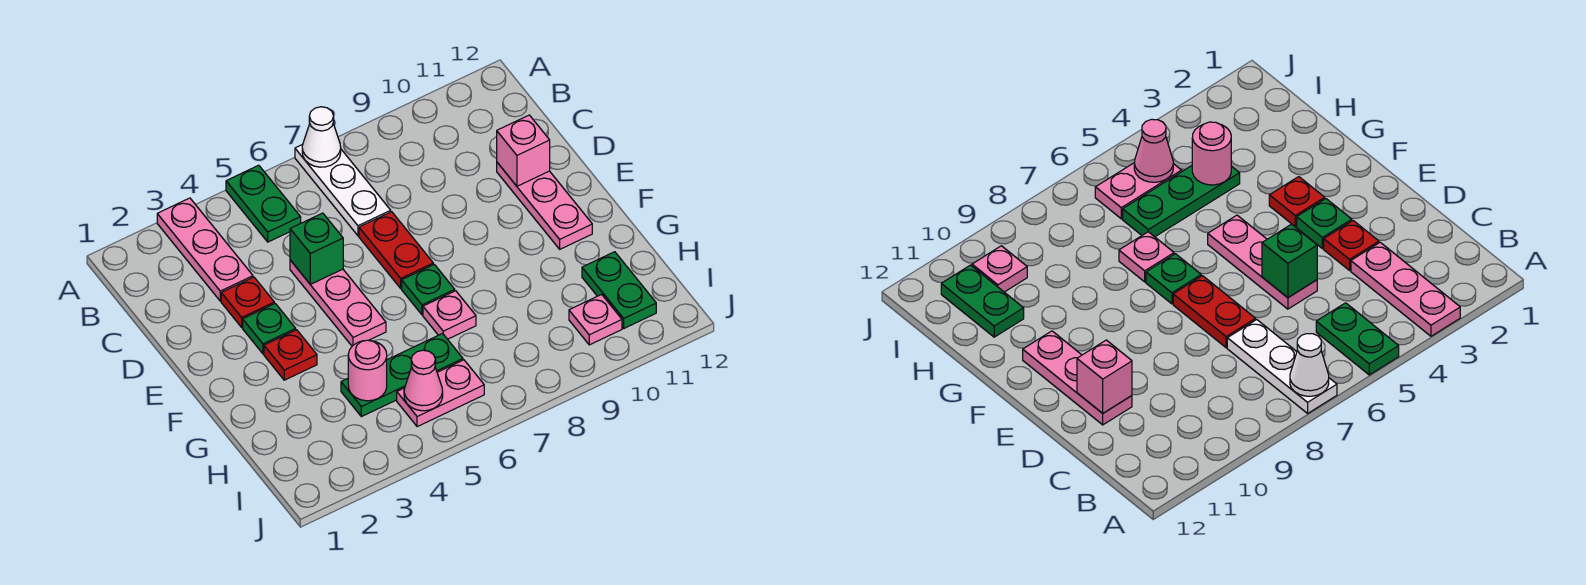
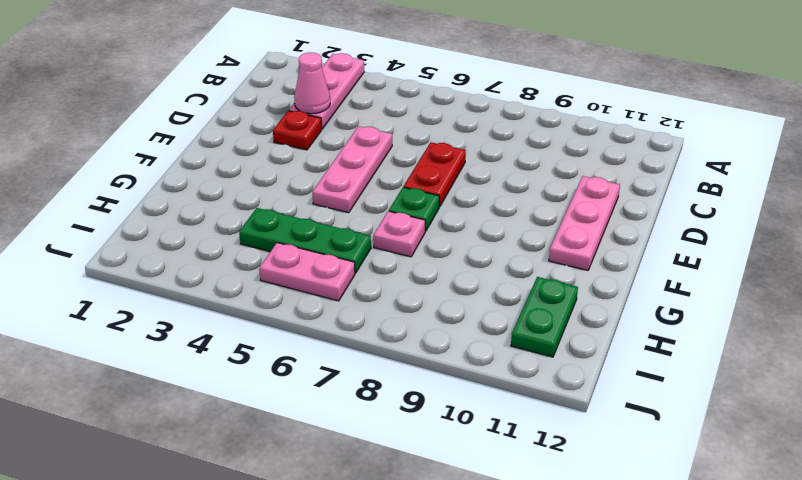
pink 1x1 cone [294,52,330,114] -> pink 1x1 cone moved to [404,350,443,411]
none -> green 1x2 plate [226,165,301,242]
none -> white 1x3 plate [295,145,391,236]
none -> green 1x1 plate [243,304,296,354]

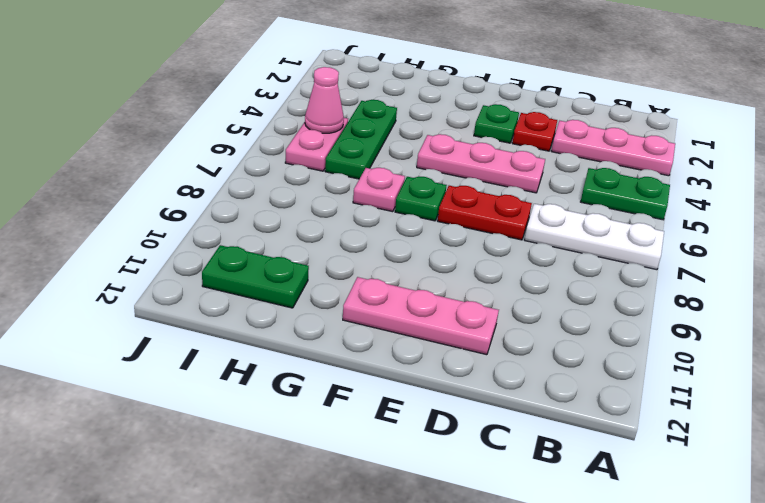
none -> red 1x1 plate [264,330,317,380]
none -> pink 1x1 plate [569,294,622,345]
none -> white 1x1 cone [302,107,341,167]

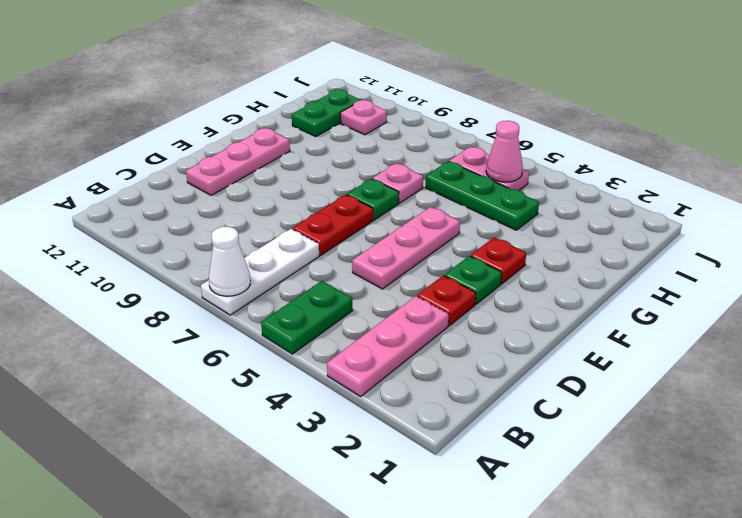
none -> green 1x1 brick [290,213,343,284]
none -> pink 1x1 brick [497,115,550,186]
none -> pink 1x1 round brick [348,340,387,401]

